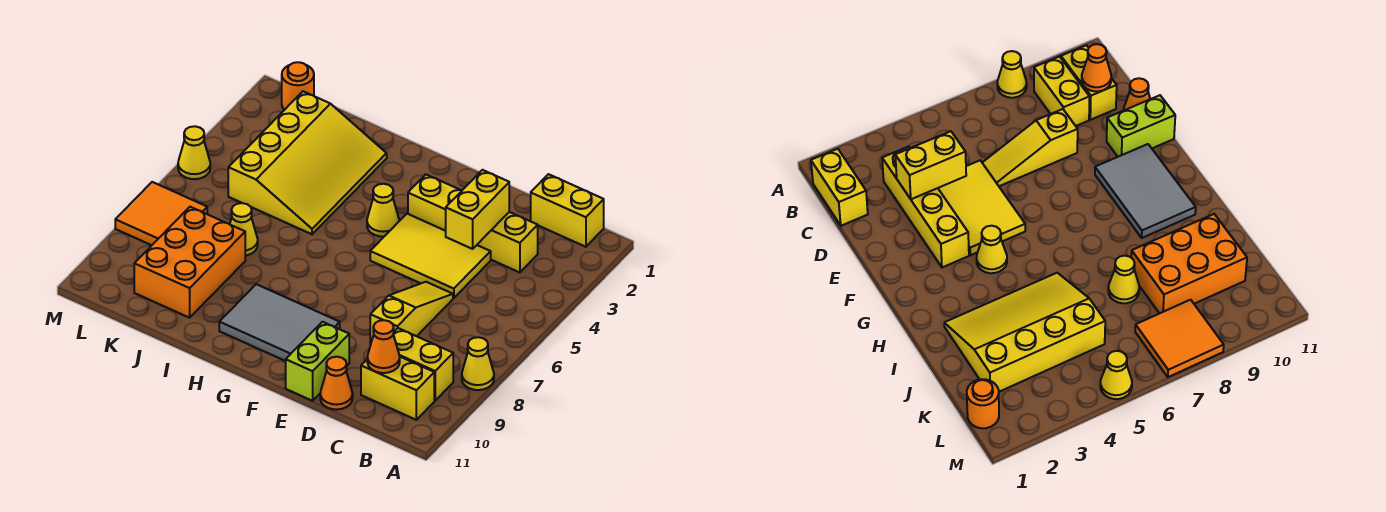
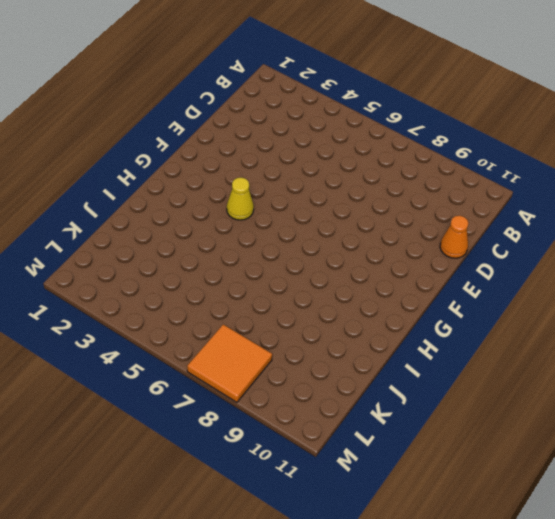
none -> yellow 1x1 cone [462,337,494,390]
none -> yellow 1x2 brick [531,174,604,247]
none -> yellow 1x2 brick [393,328,453,400]

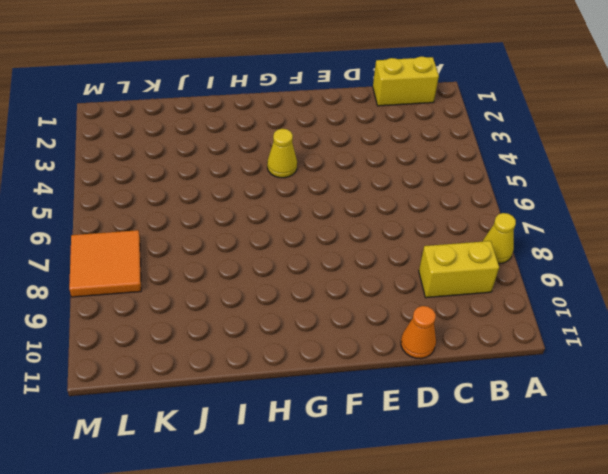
none -> yellow 1x2 brick [361,357,434,420]
none -> yellow 1x4 brick [408,174,538,273]
none -> yellow 2x3 tile [370,214,491,298]

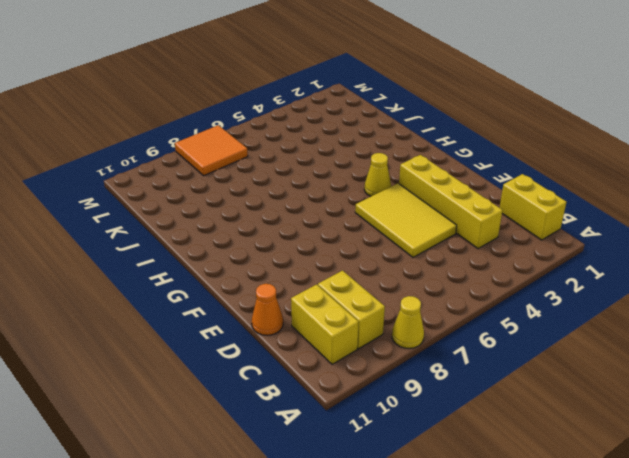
none -> yellow 1x3 slope [370,282,453,344]
none -> lime 1x2 brick [286,322,349,401]
none -> grey 2x3 tile [219,284,340,361]

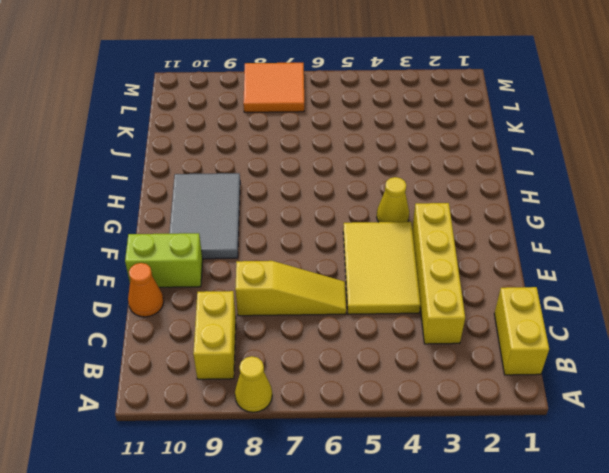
none -> yellow 1x2 brick [361,357,434,420]
none -> yellow 3x4 slope [228,91,387,234]
none -> yellow 1x1 cone [230,203,258,256]

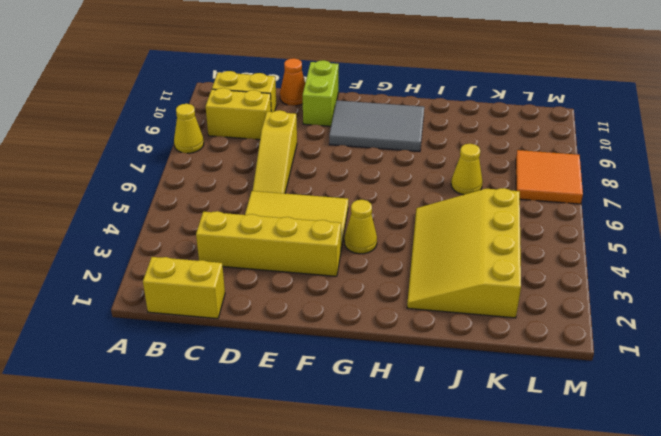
none -> orange 2x3 brick [134,207,245,318]
none -> orange 1x1 round brick [282,62,314,110]
none -> yellow 1x1 cone [178,126,210,179]

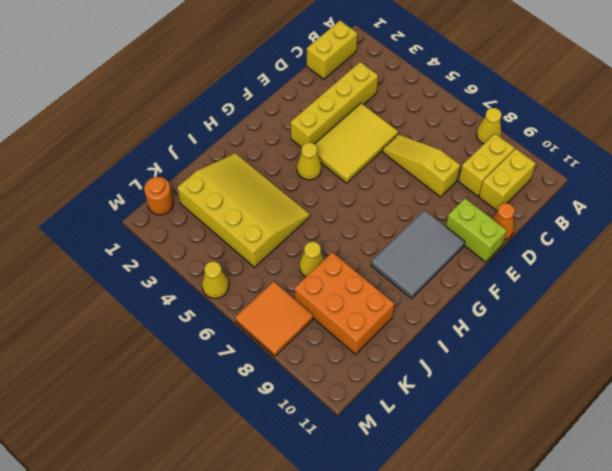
none -> orange 1x1 cone [367,320,400,373]
none -> yellow 1x2 brick [446,170,509,249]

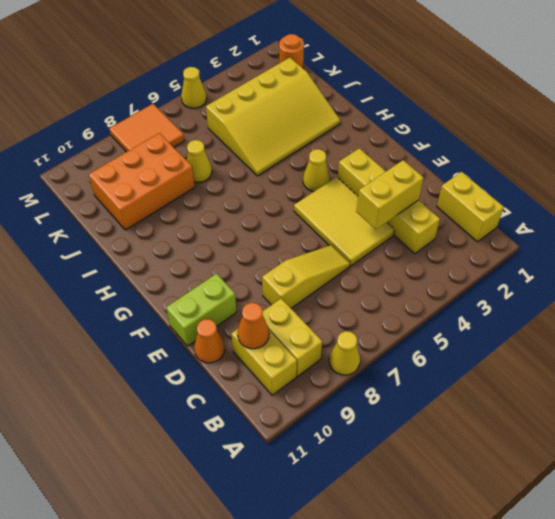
none -> grey 2x3 tile [219,284,340,361]

